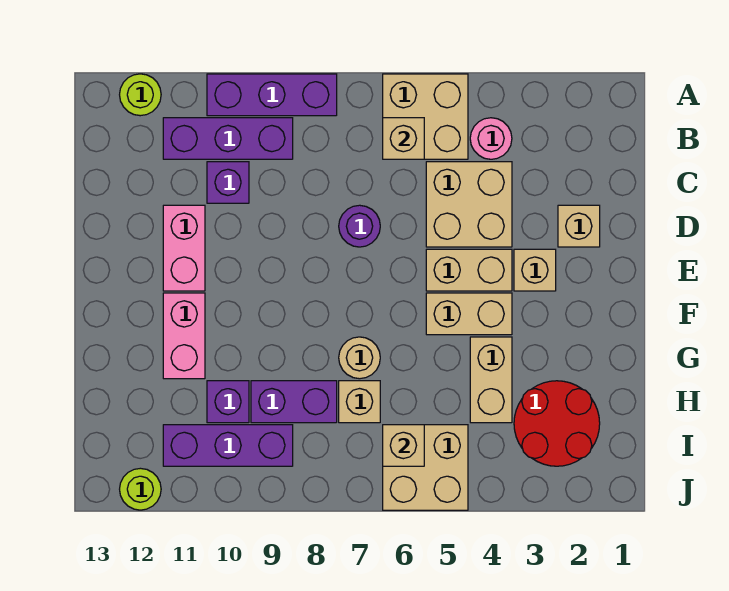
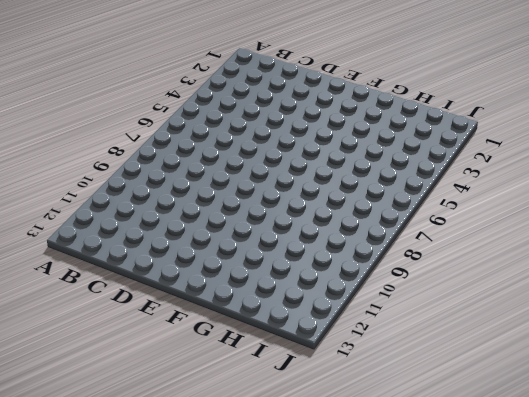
none -> tan 2x2 brick [383,74,468,159]
none -> purple 1x3 brick [207,74,337,116]
none -> lime 1x1 round brick [120,74,161,116]

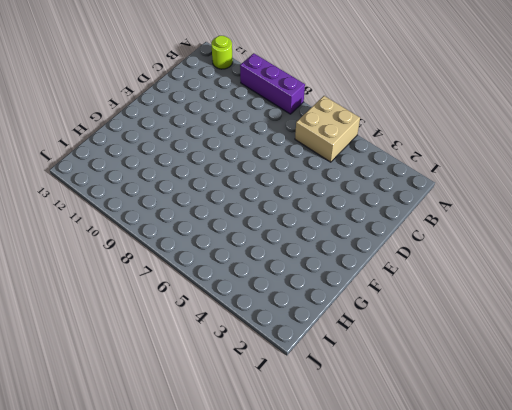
none -> pink 1x1 round brick [470,118,512,159]
none -> purple 1x3 brick [163,118,293,159]
none -> tan 2x2 brick [426,162,512,247]

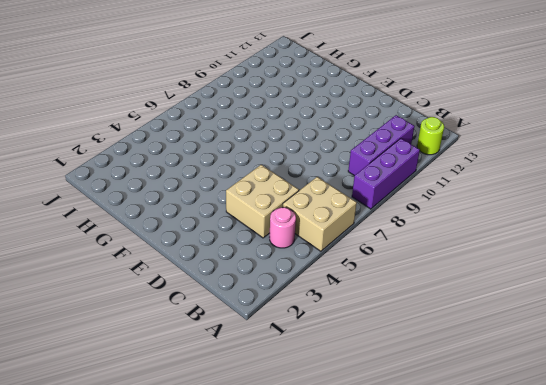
none -> purple 1x1 brick [207,162,249,203]
none -> tan 1x1 brick [558,205,600,247]
none -> purple 1x1 round brick [339,205,380,247]

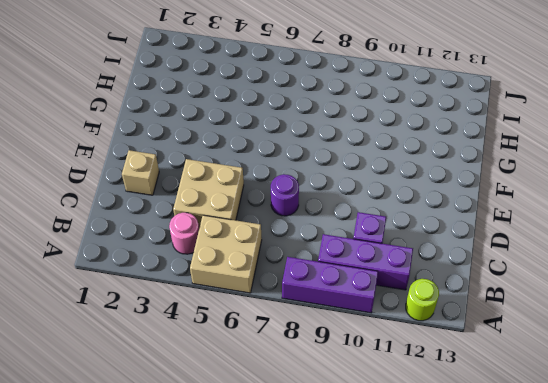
none -> pink 1x2 brick [163,205,205,291]
none -> tan 1x1 brick [514,249,556,291]
none -> tan 1x2 brick [426,249,512,291]

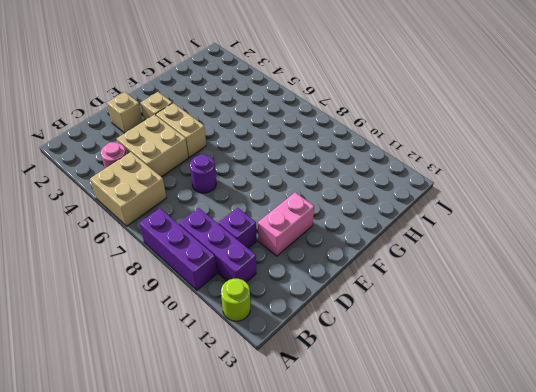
none -> tan 1x2 brick [426,293,512,335]
none -> pink 1x2 brick [163,293,205,379]
none -> tan 1x2 brick [470,337,512,423]

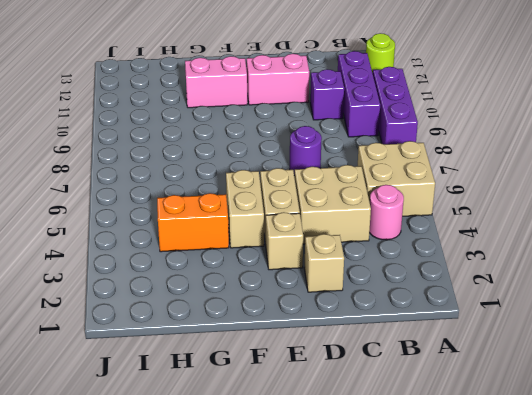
orange 1x2 brick [157,193,229,252] -> tan 1x2 brick [470,337,512,423]
none -> tan 1x1 round brick [339,337,380,379]
none -> red 2x2 round brick [514,381,600,466]
none -> tan 1x1 brick [339,381,380,423]

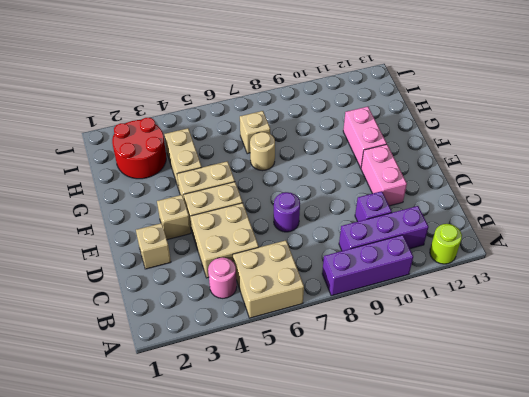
none -> purple 1x2 brick [251,381,337,423]
none -> purple 1x1 brick [207,381,249,423]
none -> tan 2x2 brick [383,425,468,510]

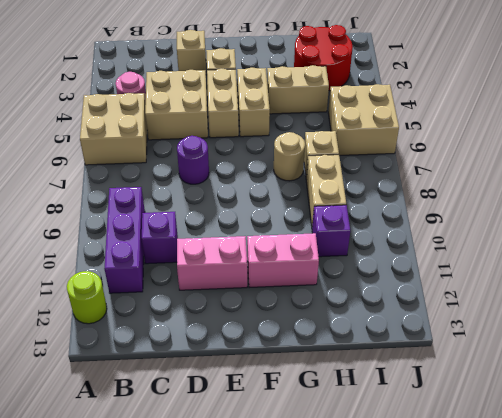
tan 1x2 brick [306,155,346,227] -> purple 1x2 brick [251,381,337,423]
none -> purple 1x3 brick [207,74,337,116]
none -> purple 1x3 brick [163,425,293,466]
none -> lime 1x1 round brick [120,468,161,510]

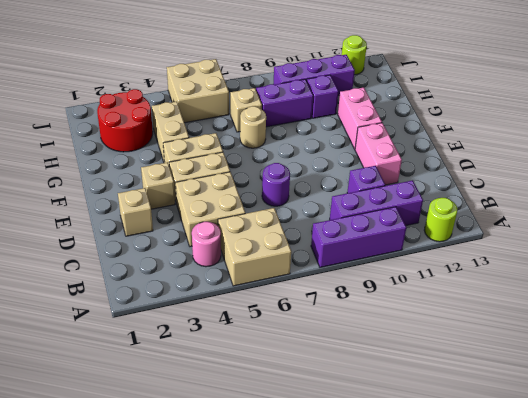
none -> tan 1x1 brick [383,118,424,159]
none -> tan 1x1 brick [383,425,424,466]

